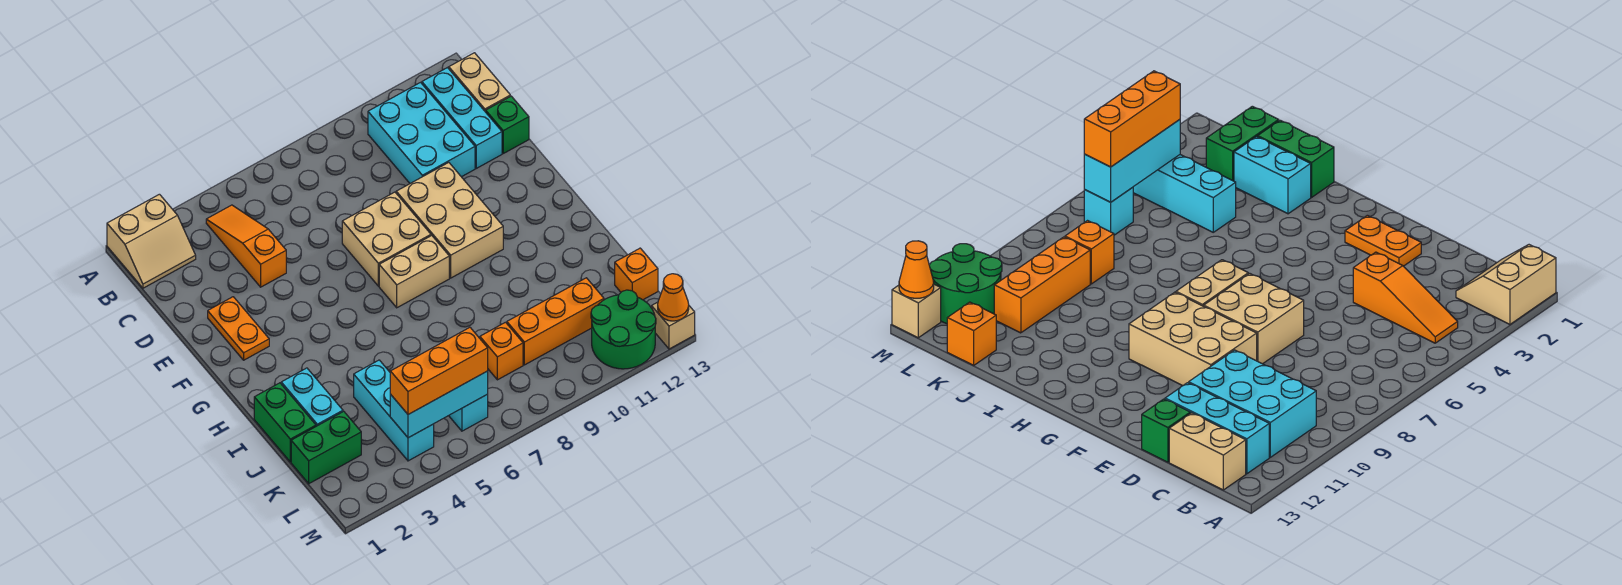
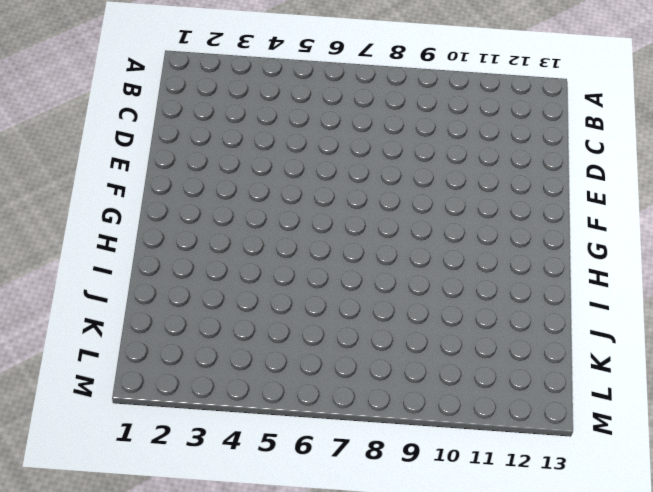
none -> tan 2x2 slope [107,194,196,288]
none -> orange 1x3 slope [206,205,286,287]
none -> cyan 2x3 brick [368,83,475,183]

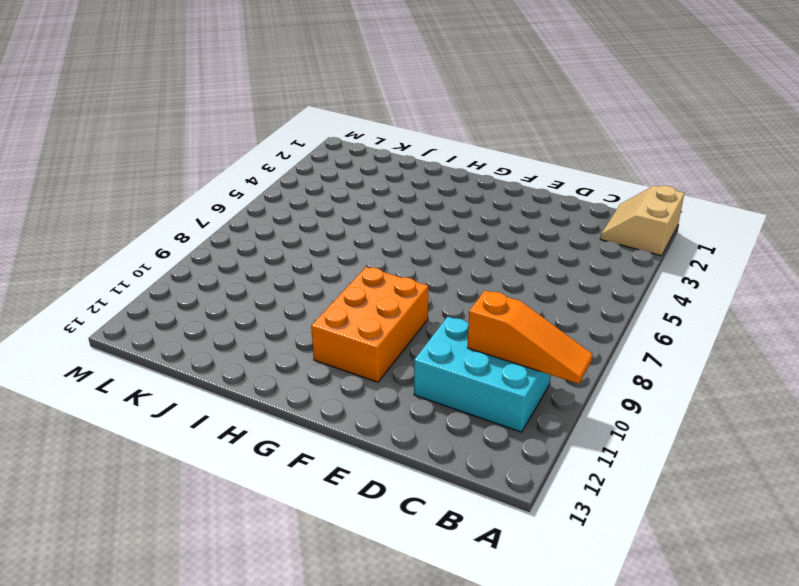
orange 1x3 slope [467,290,593,384] -> orange 1x3 slope moved to [206,205,286,287]
orange 2x3 brick [311,267,428,382] -> tan 2x3 brick [396,163,503,278]
none -> cyan 1x3 brick [422,68,502,168]
none -> tan 1x2 brick [449,53,510,112]
none -> green 1x1 brick [486,96,529,153]

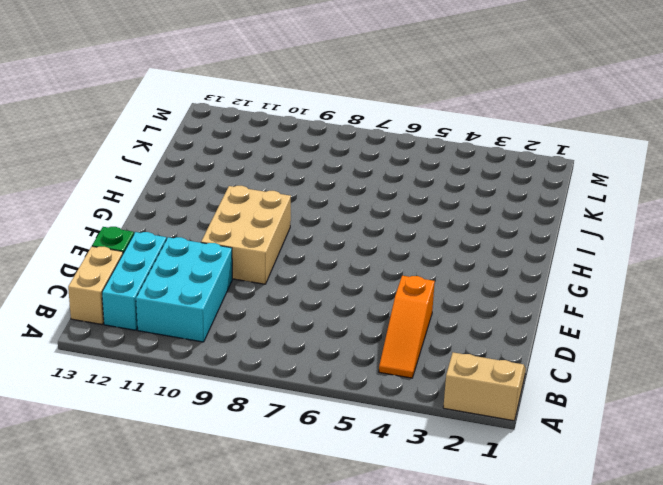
none -> orange 1x2 plate [208,297,269,360]
none -> tan 2x2 brick [342,192,431,286]
none -> tan 1x2 brick [379,236,449,308]

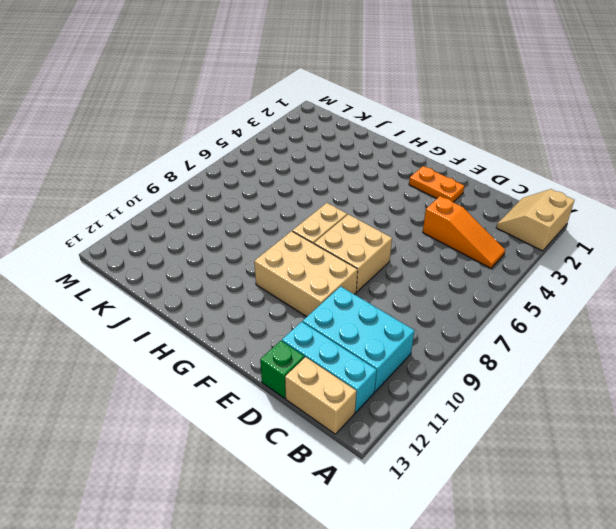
none -> green 1x2 brick [254,383,316,462]
none -> cyan 1x2 brick [281,368,343,426]
none -> cyan 1x3 brick [354,360,434,461]

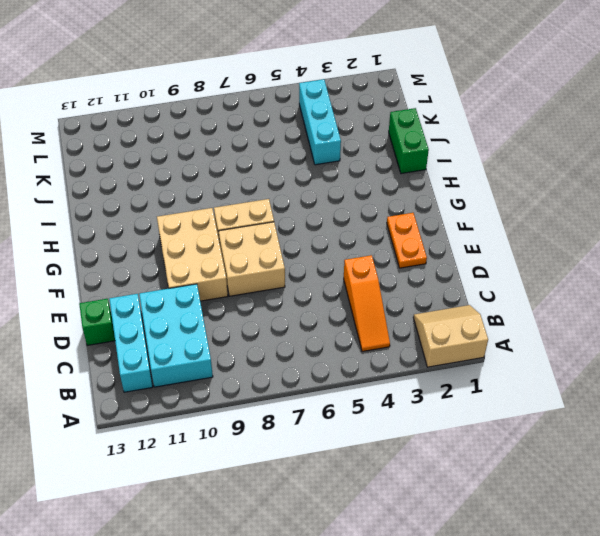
none -> tan 1x2 brick [449,53,510,112]
none -> cyan 1x2 brick [281,368,343,426]
none -> green 1x2 brick [291,411,361,484]

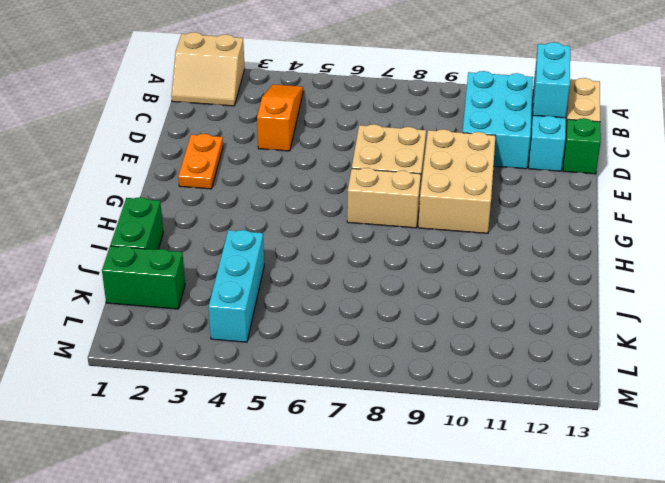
cyan 1x2 brick [533,42,570,118] -> cyan 1x2 brick moved to [281,368,343,426]
none -> orange 1x1 brick [480,322,523,380]
none -> orange 1x3 brick [507,278,604,365]
none -> orange 1x1 brick [615,248,658,300]

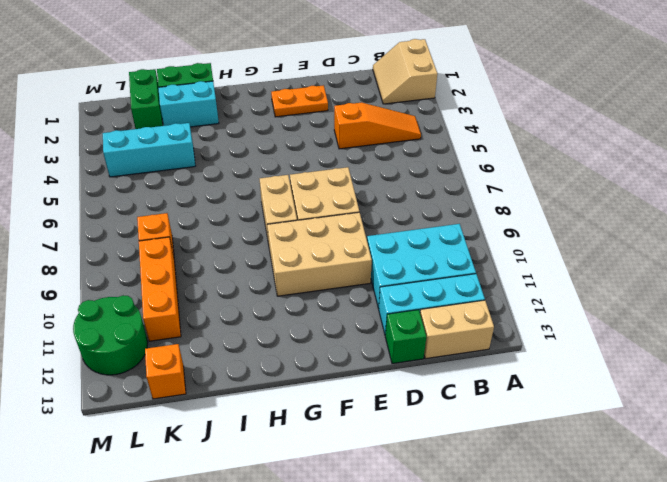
none -> cyan 1x1 brick [449,395,488,431]
none -> tan 1x1 brick [652,302,695,349]
none -> cyan 1x3 brick [390,371,488,438]

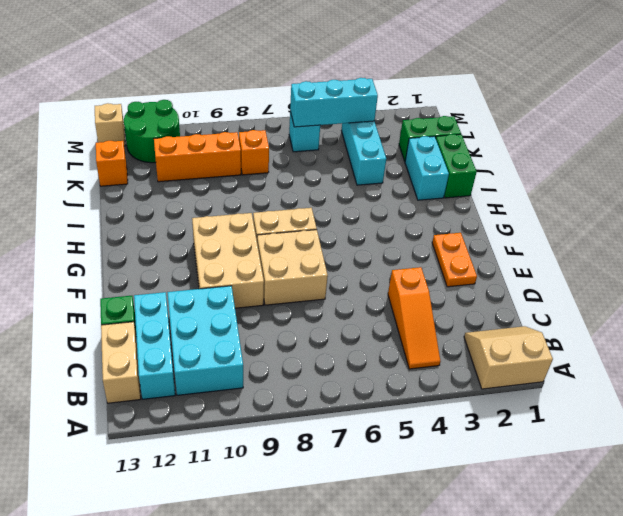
none -> orange 1x1 cone [658,274,689,321]
none -> orange 1x3 brick [390,327,488,414]

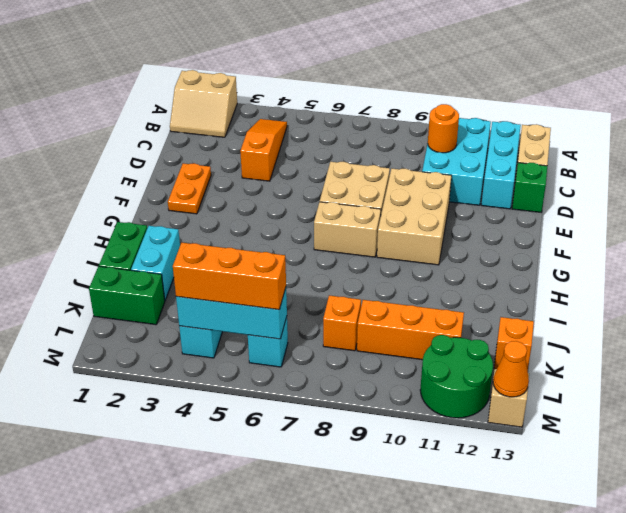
orange 1x1 round brick [428,104,459,153] -> none

